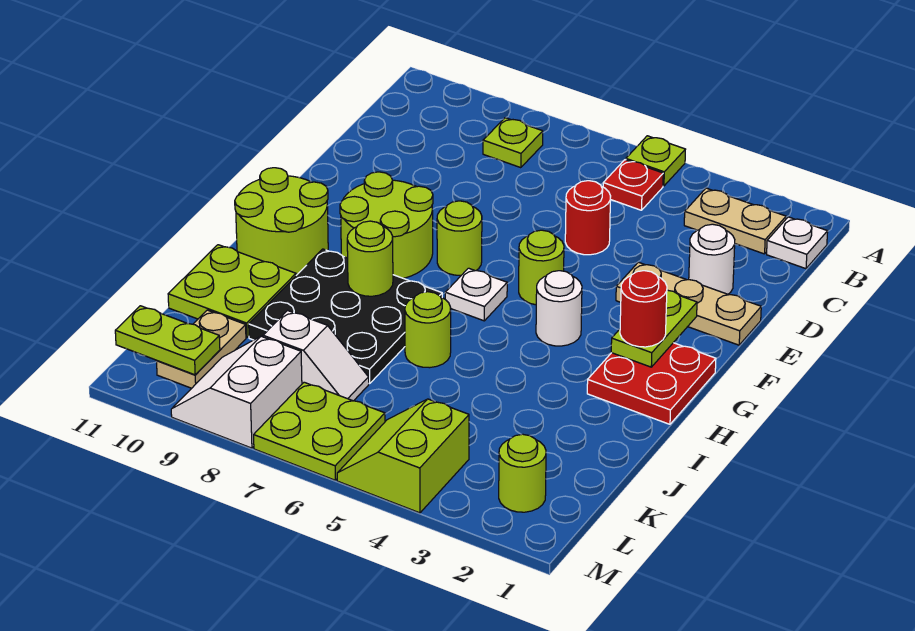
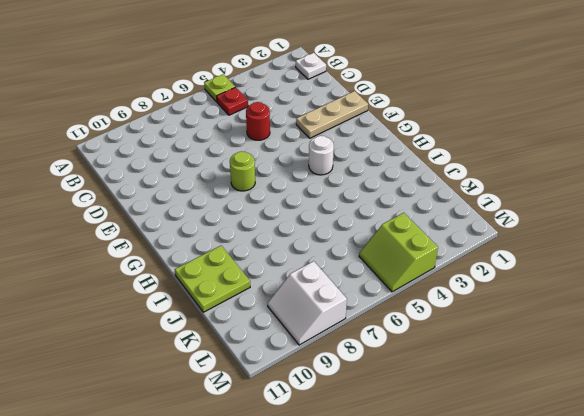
none -> tan 1x2 plate [684,188,786,254]
none -> lime 1x1 plate [483,118,543,168]
none -> white 1x1 round brick [689,224,735,294]

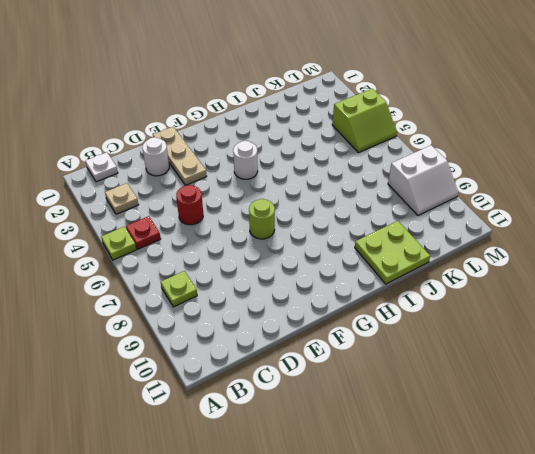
tan 1x1 plate [105,183,139,214] -> tan 1x2 plate [684,188,786,254]
none -> lime 1x1 round brick [519,230,564,305]
none -> lime 2x2 round brick [340,172,433,278]
none -> red 2x2 plate [587,343,716,424]

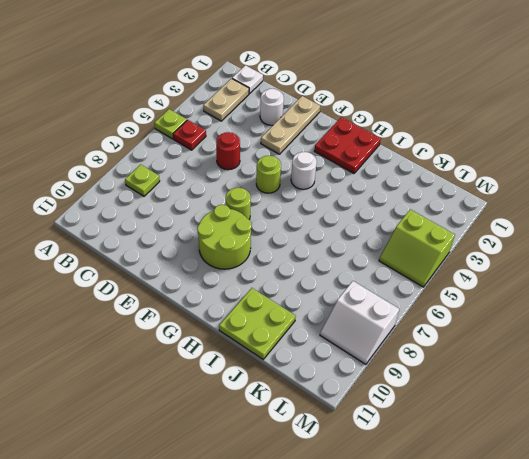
none -> white 1x1 plate [445,268,507,321]
none -> lime 2x2 round brick [235,168,328,274]
none -> black 3x3 plate [249,249,442,384]

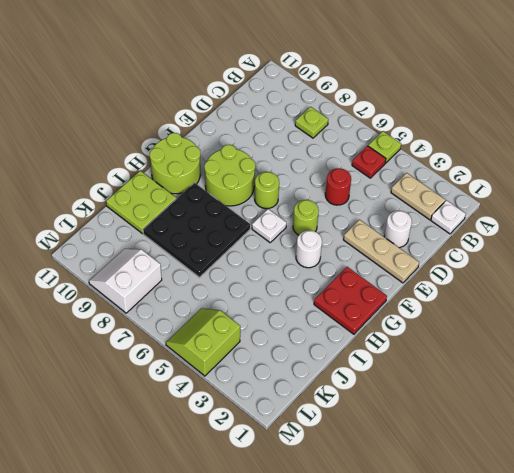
none -> lime 1x1 round brick [405,292,451,368]
none -> white 1x2 slope [263,311,369,401]
none -> tan 1x2 plate [157,310,246,388]

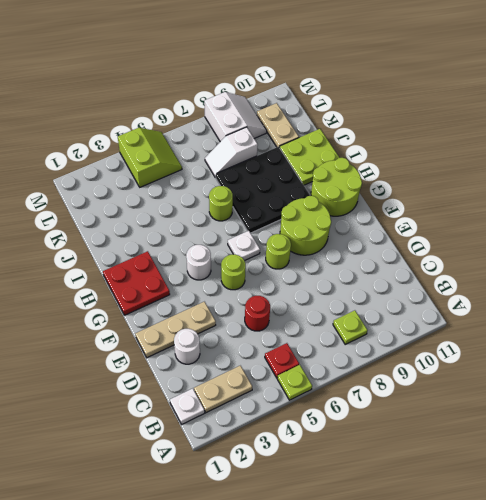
none -> lime 1x1 round brick [499,434,546,512]
none -> lime 2x2 plate [254,382,385,480]
none -> lime 1x2 plate [611,290,697,367]

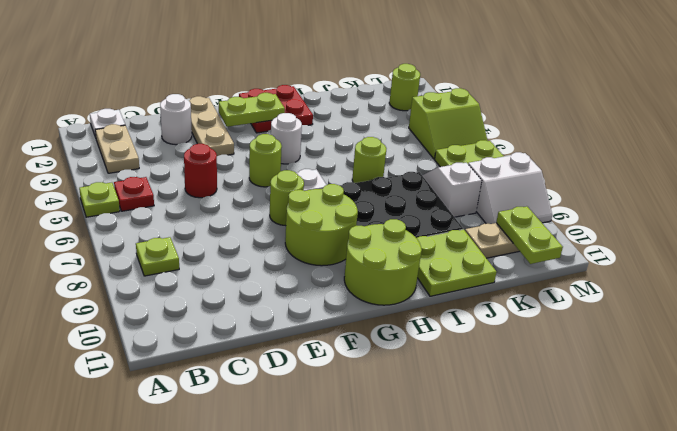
none -> lime 1x1 round brick [347,221,393,296]
none -> red 1x1 round brick [620,271,667,347]

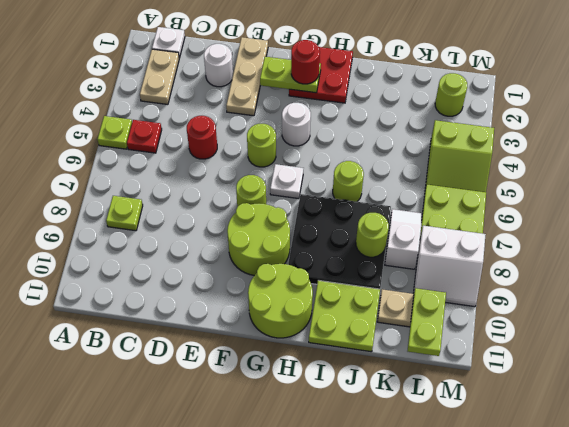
lime 1x1 round brick [356,213,389,257] -> lime 1x1 round brick moved to [347,221,393,296]

